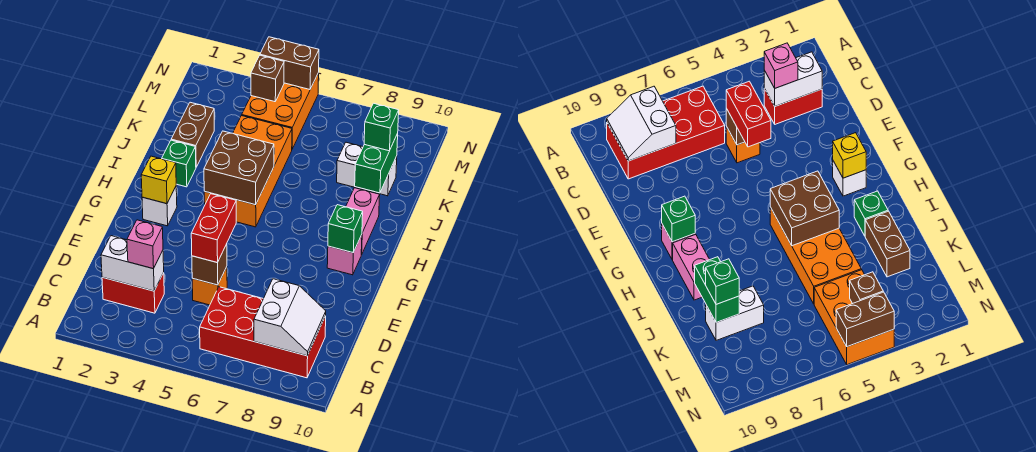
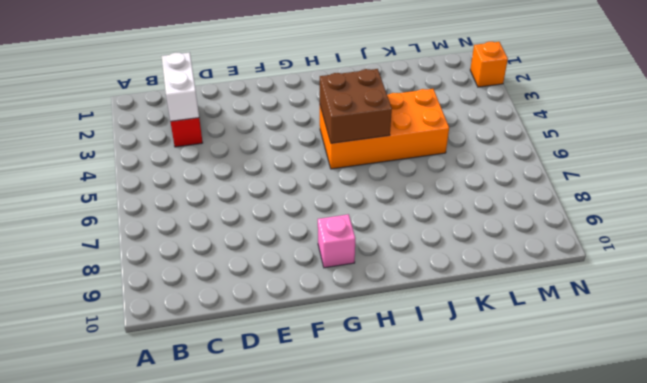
orange 1x1 brick [470,42,508,87] -> orange 1x1 brick moved to [192,267,227,305]
none -> red 2x4 brick [200,287,326,378]
none -> white 1x1 brick [142,187,177,226]
none -> pink 1x2 brick [346,188,380,255]

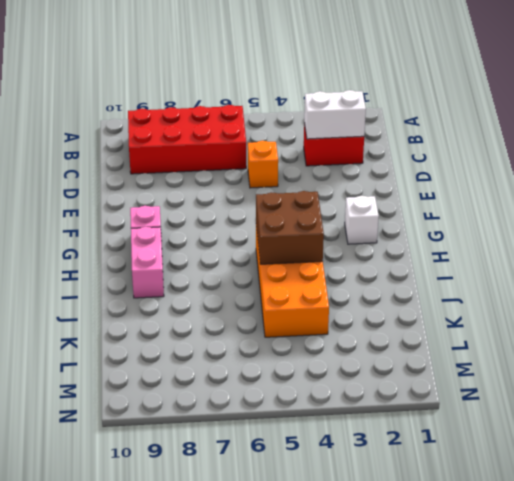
none -> green 1x1 brick [162,140,196,187]
none -> brown 1x2 brick [171,102,214,167]
none -> white 1x2 brick [337,142,397,196]

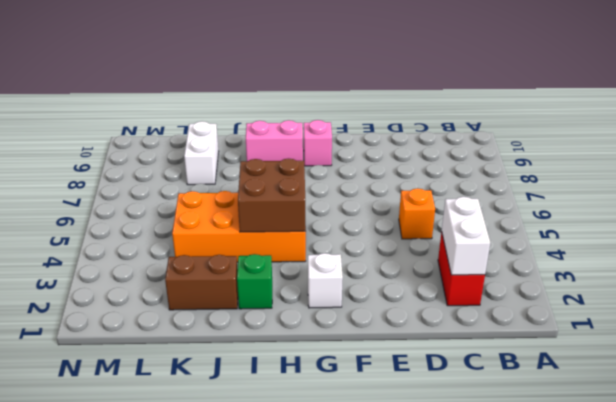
none -> red 2x4 brick [200,287,326,378]
none -> orange 2x3 brick [242,73,319,149]
none -> white 2x2 slope [254,279,326,356]

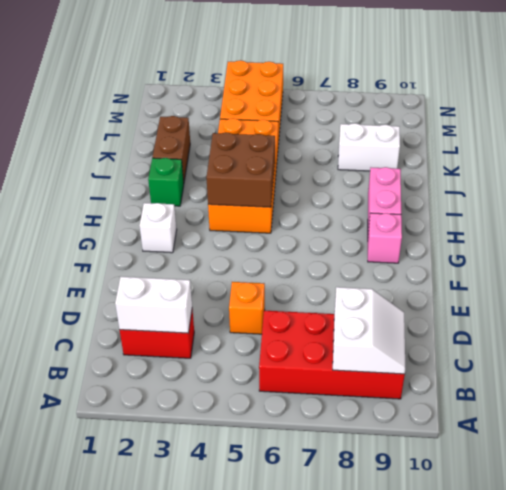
none -> brown 1x1 brick [192,244,227,285]
none -> yellow 1x1 brick [141,156,176,204]
none -> green 1x1 brick [328,205,363,253]

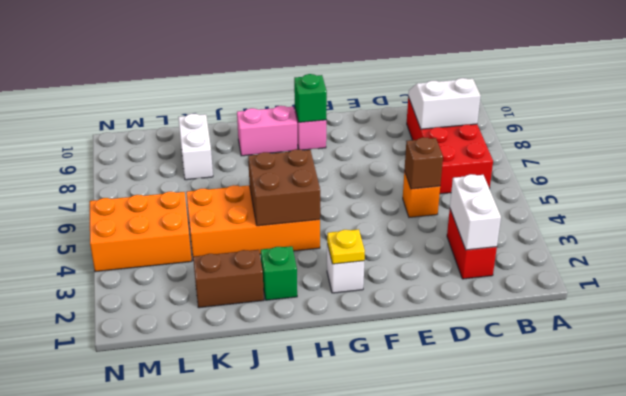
yellow 1x1 plate [327,229,365,264] -> yellow 1x1 brick [141,156,176,204]
none -> green 1x2 brick [355,134,398,193]
none -> brown 1x1 brick [251,55,284,102]
none -> brown 1x2 brick [260,37,319,89]

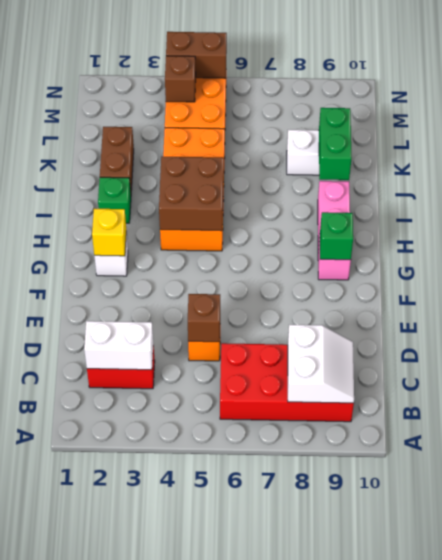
none -> pink 1x1 brick [127,220,163,269]
none -> red 1x2 brick [191,194,236,263]
none -> green 1x1 brick [364,103,399,151]

